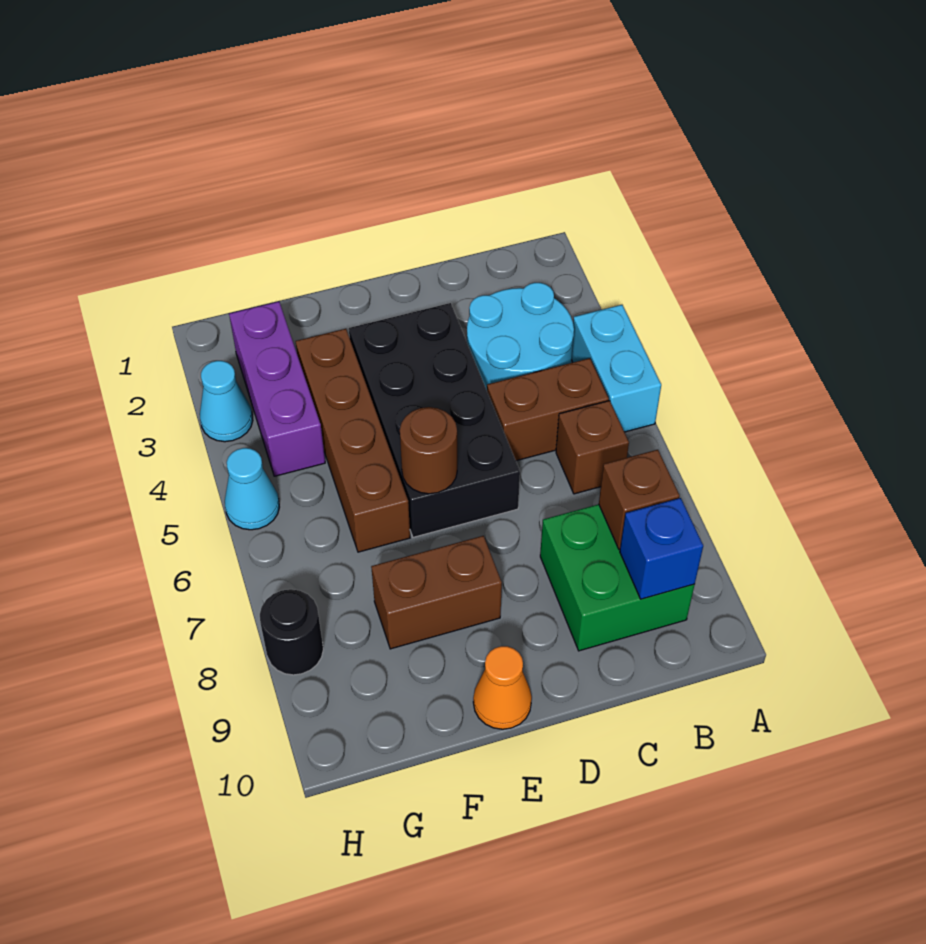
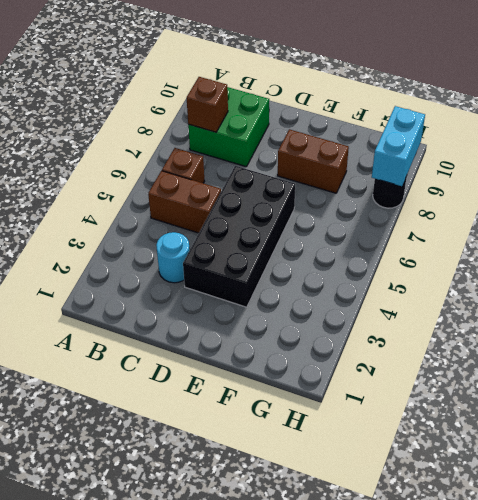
cyan 1x1 round brick [156,232,190,283] -> cyan 2x2 round brick [467,283,574,390]
cyan 1x2 brick [372,106,425,186] -> cyan 1x2 brick moved to [572,305,661,432]
none -> orange 1x1 cone [473,646,532,729]
none -> brown 1x4 brick [296,329,410,552]
none -> purple 1x3 brick [229,302,325,476]

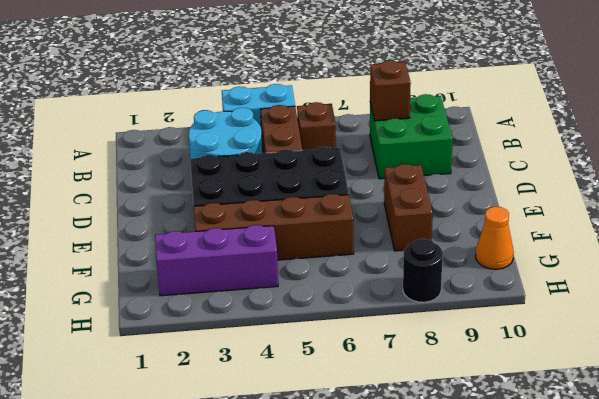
orange 1x1 cone [476,207,514,269] -> orange 1x1 cone moved to [473,646,532,729]
none -> cyan 1x1 cone [200,361,253,442]
none -> cyan 1x1 cone [225,448,279,530]
none -> blue 1x1 brick [620,498,703,599]

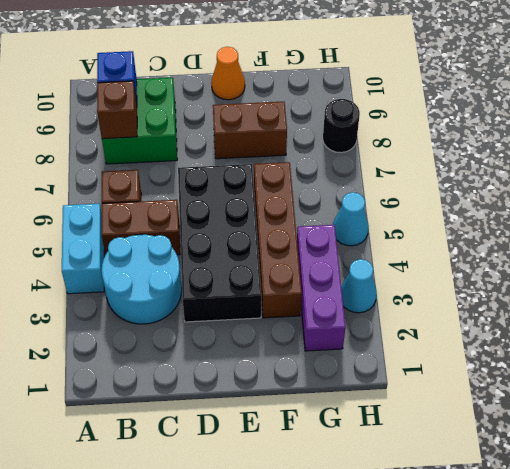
none -> brown 1x1 round brick [400,407,457,494]

